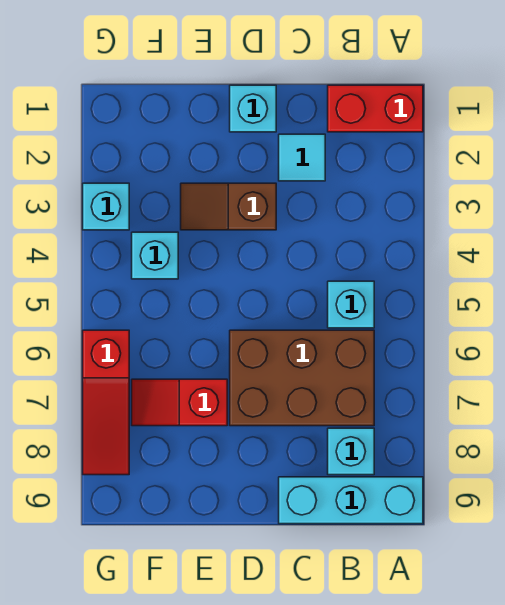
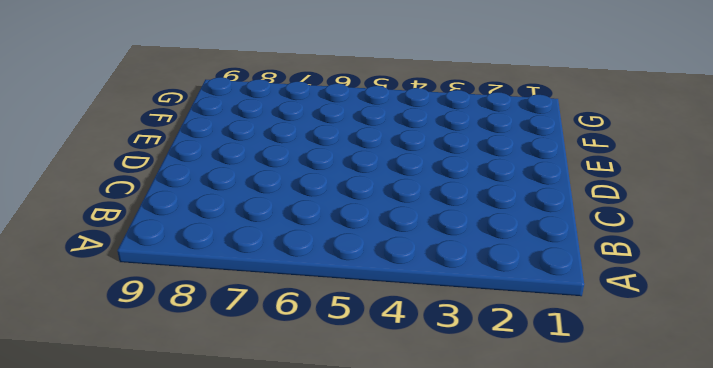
none -> red 1x2 brick [328,85,423,132]
none -> cyan 1x3 brick [279,477,423,524]
none -> cyan 1x1 brick [328,281,374,328]

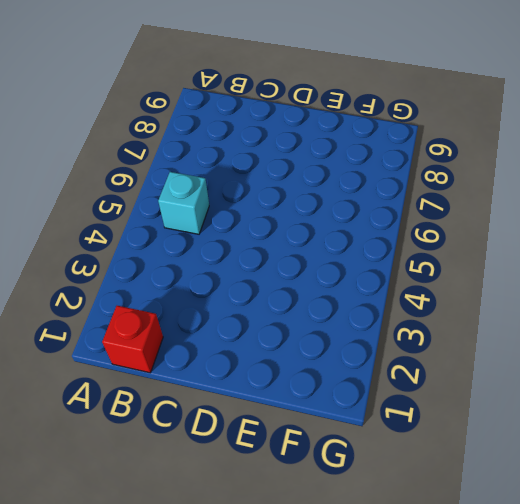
red 1x1 brick [102,306,163,373] -> red 1x2 brick [328,85,423,132]
none -> cyan 1x3 brick [279,477,423,524]
none -> brown 2x3 brick [230,330,374,426]
none -> cyan 1x1 brick [328,428,374,475]

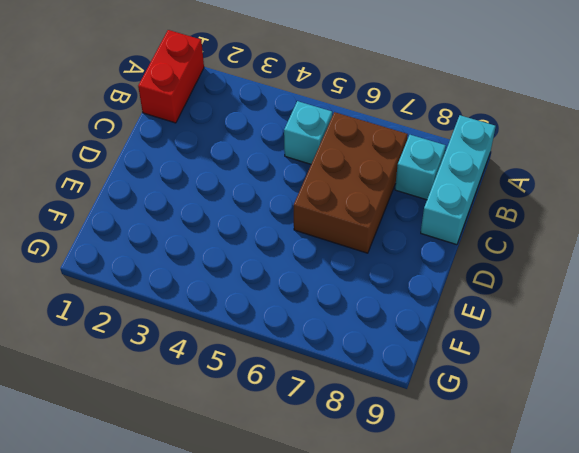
none -> cyan 1x1 tile [279,134,325,181]
none -> cyan 1x1 brick [230,85,276,132]
none -> brown 1x2 slope [181,183,276,230]

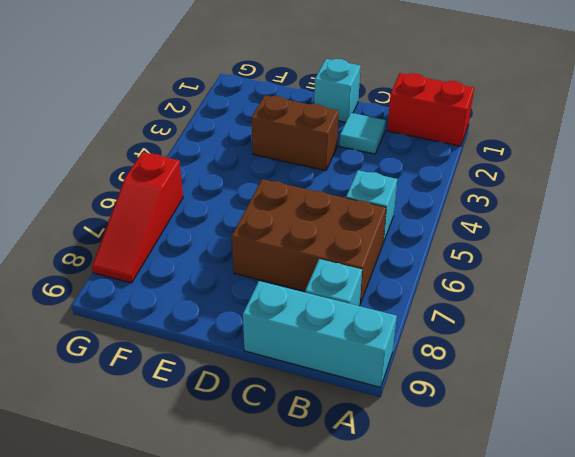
brown 1x2 brick [252,95,339,170] -> brown 1x2 slope [181,183,276,230]
none -> red 1x2 slope [132,379,227,426]
none -> cyan 1x1 brick [132,232,178,279]
none -> cyan 1x1 brick [83,183,129,230]

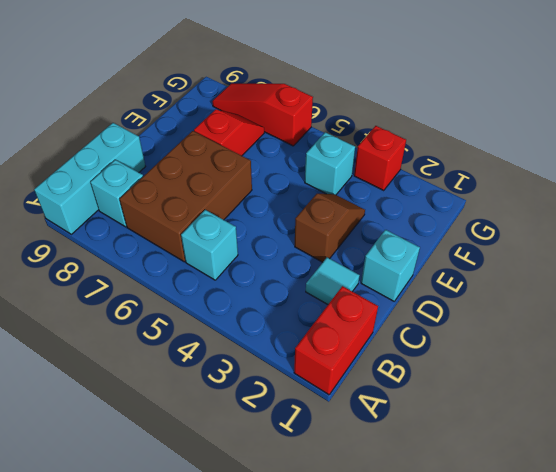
red 1x1 brick [354,126,406,191] -> cyan 1x1 brick [83,183,129,230]

